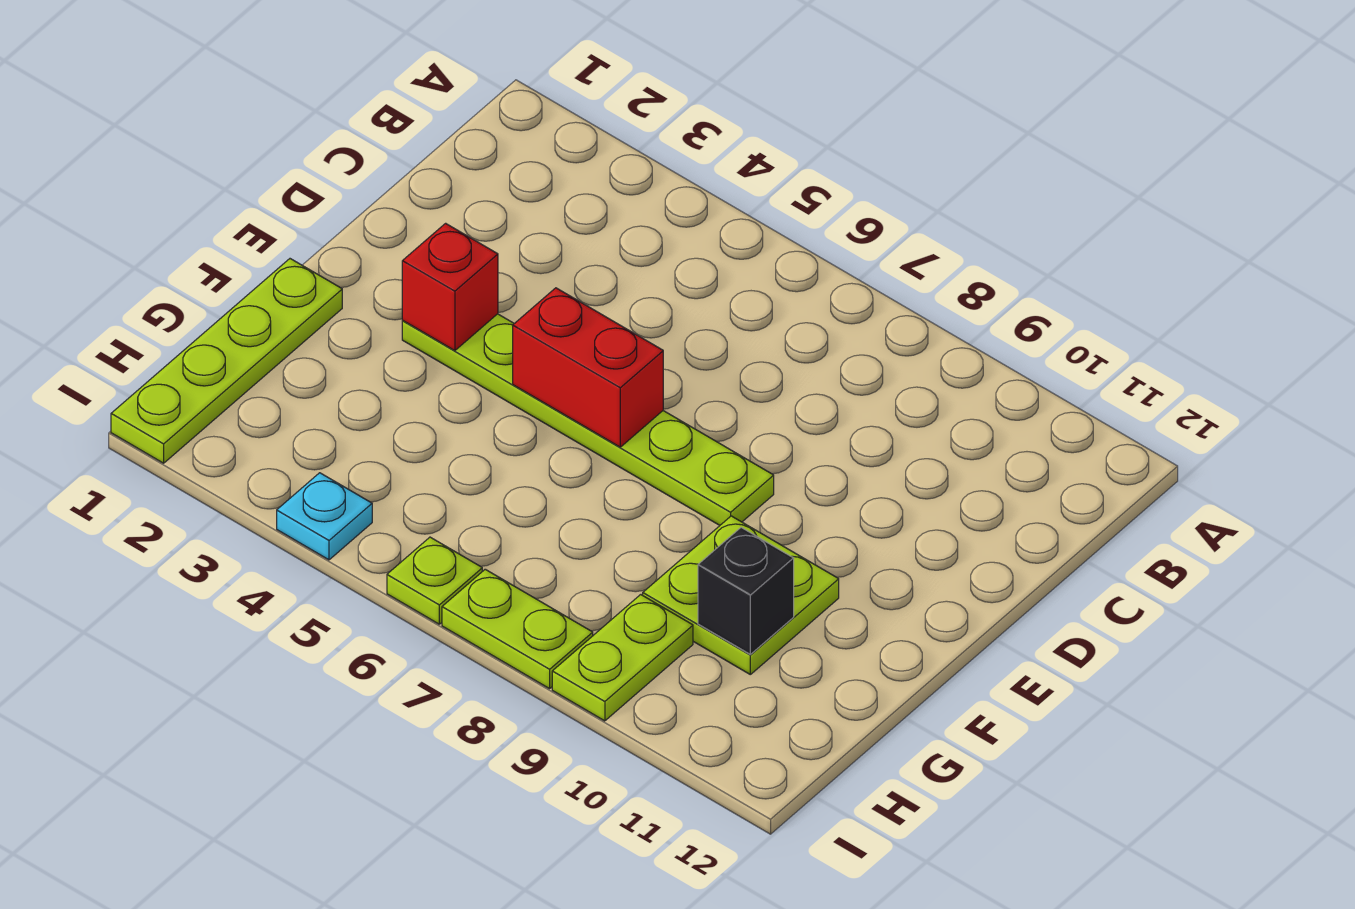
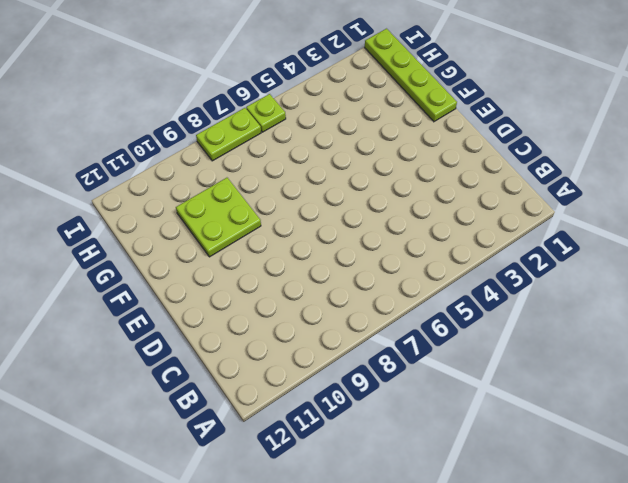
none -> lime 1x6 plate [402,314,774,525]
none -> lime 1x2 plate [552,595,693,721]

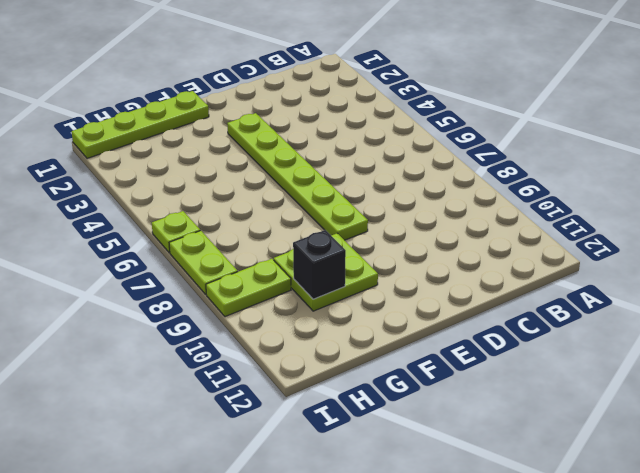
none -> cyan 1x1 plate [277,473,372,560]
none -> red 1x1 brick [402,223,498,351]

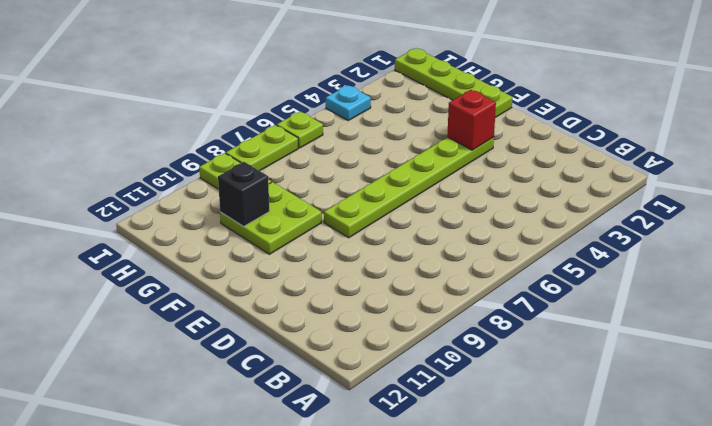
none -> red 1x2 brick [513,288,663,447]

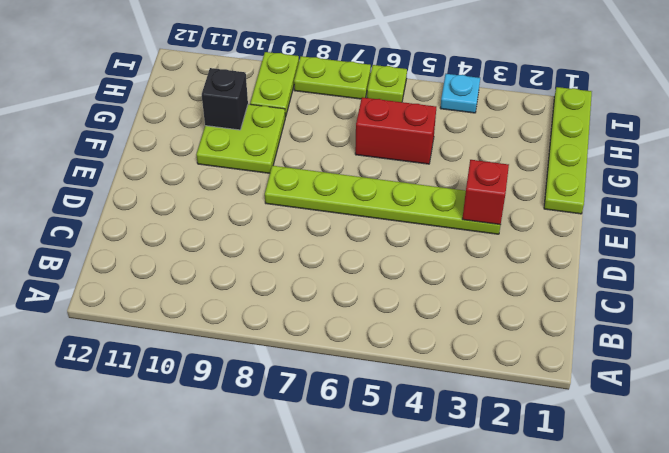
red 1x2 brick [355,97,436,164] -> red 1x2 brick moved to [513,288,663,447]

